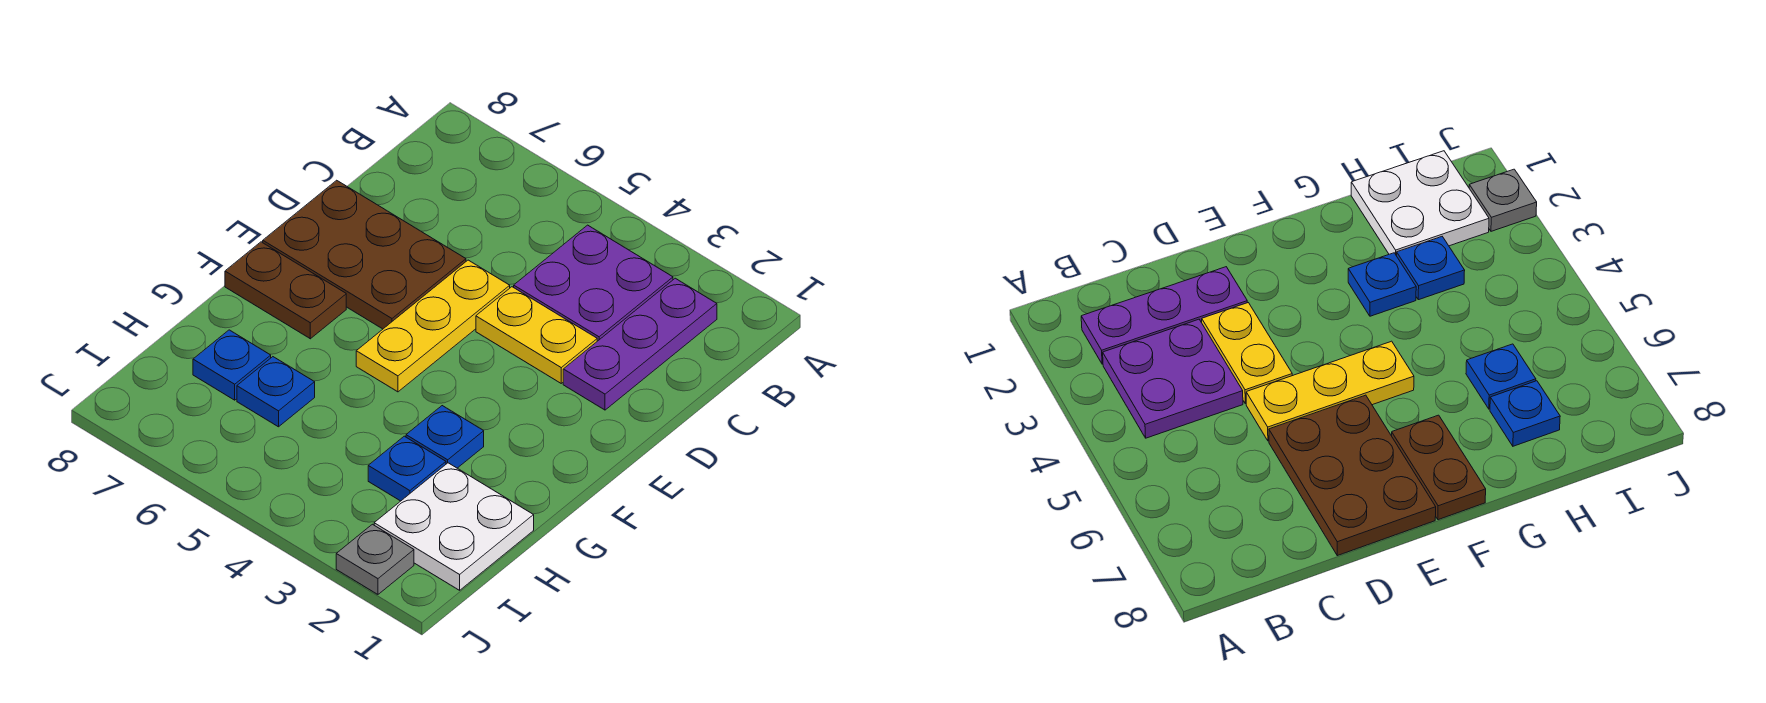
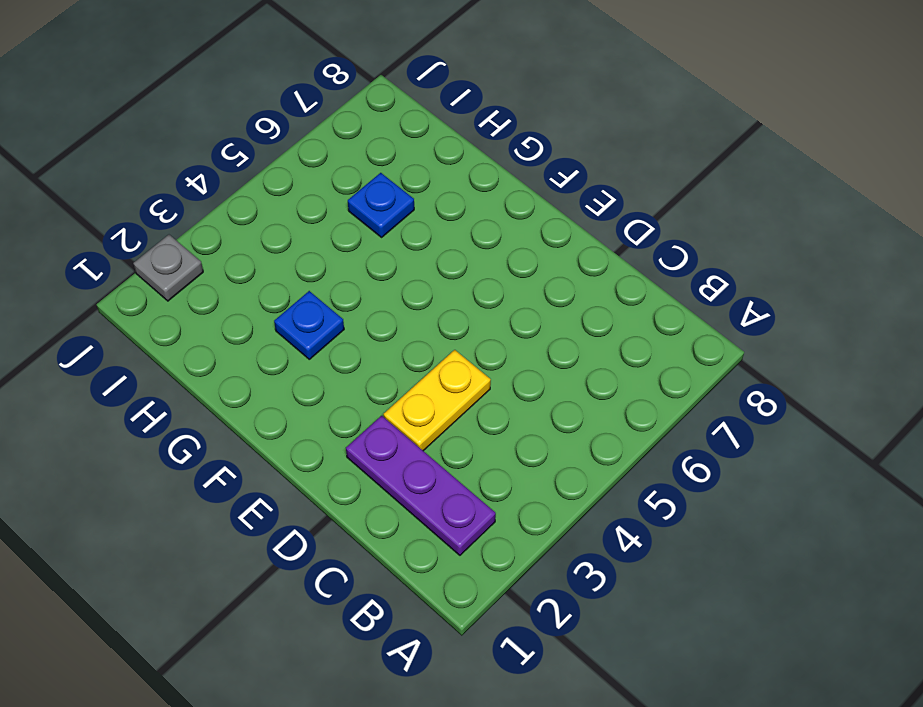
none -> purple 2x2 plate [514,225,673,341]
none -> yellow 1x3 plate [356,260,510,392]
none -> brown 2x3 plate [263,180,466,329]

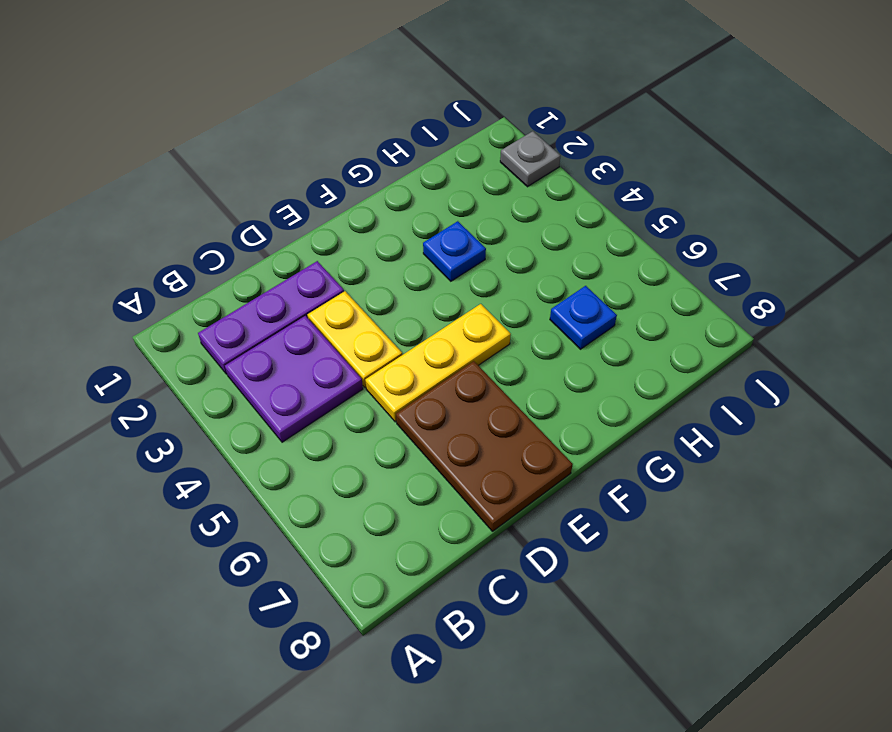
none -> brown 1x2 plate [225,242,346,339]
none -> white 2x2 plate [374,463,534,590]
none -> blue 1x1 plate [368,436,446,501]

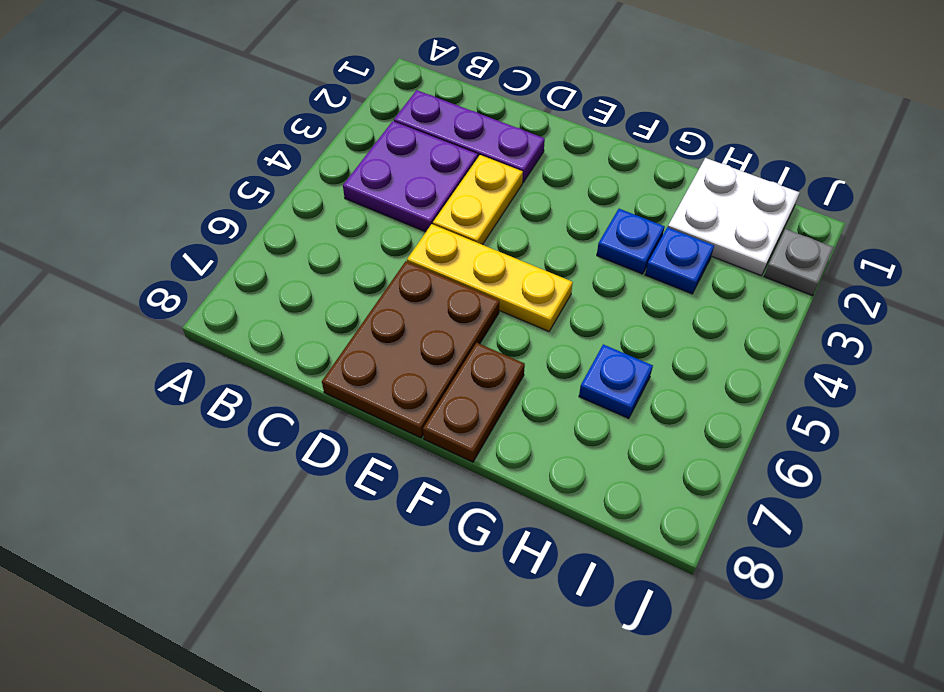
none -> blue 1x1 plate [193,330,271,400]

